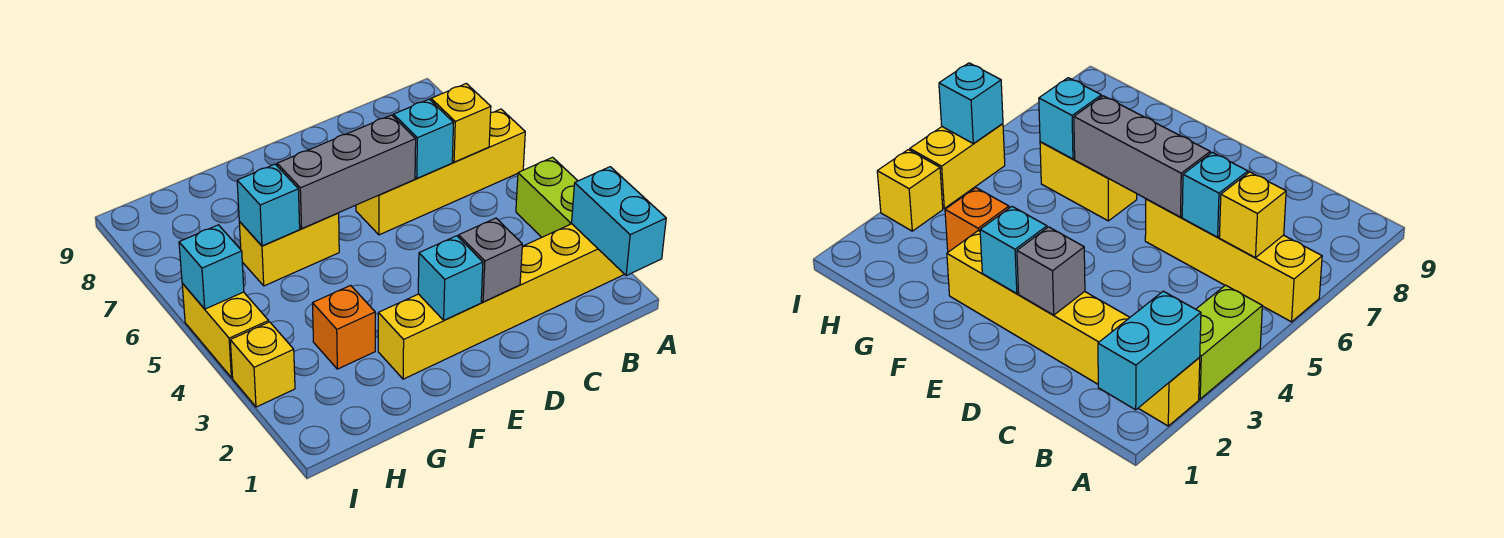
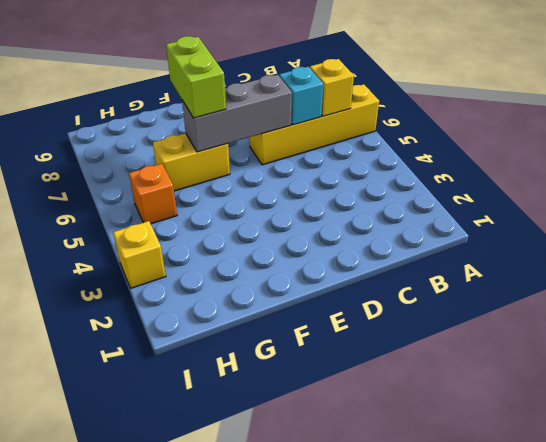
lime 1x2 brick [166,36,226,118] -> lime 1x2 brick moved to [516,157,578,237]
orange 1x1 brick [129,164,177,224] -> orange 1x1 brick moved to [312,285,375,369]
none -> yellow 1x6 brick [378,224,625,379]
none -> yellow 1x2 brick [182,283,269,378]
none -> cyan 1x2 brick [572,167,666,275]

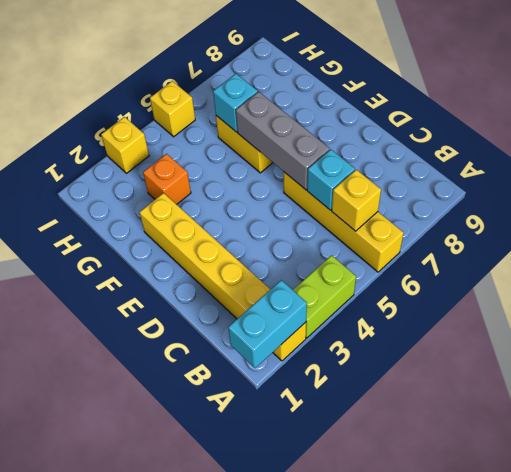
yellow 1x1 brick [150,81,195,137] -> yellow 1x2 brick [182,283,269,378]
none -> grey 1x1 brick [459,218,523,302]
none -> cyan 1x1 brick [418,236,483,320]
none -> cyan 1x1 brick [179,225,244,309]

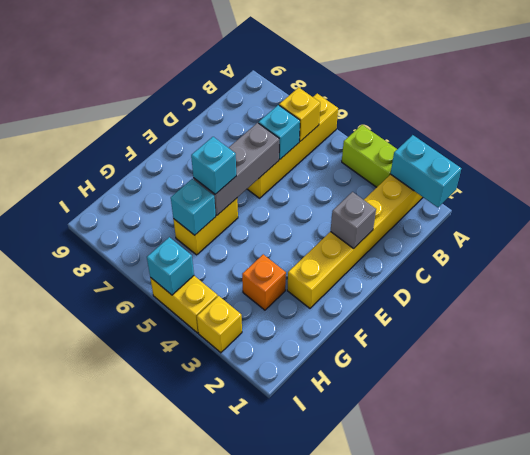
cyan 1x1 brick [191,137,236,194] -> cyan 1x1 brick moved to [418,236,483,320]

